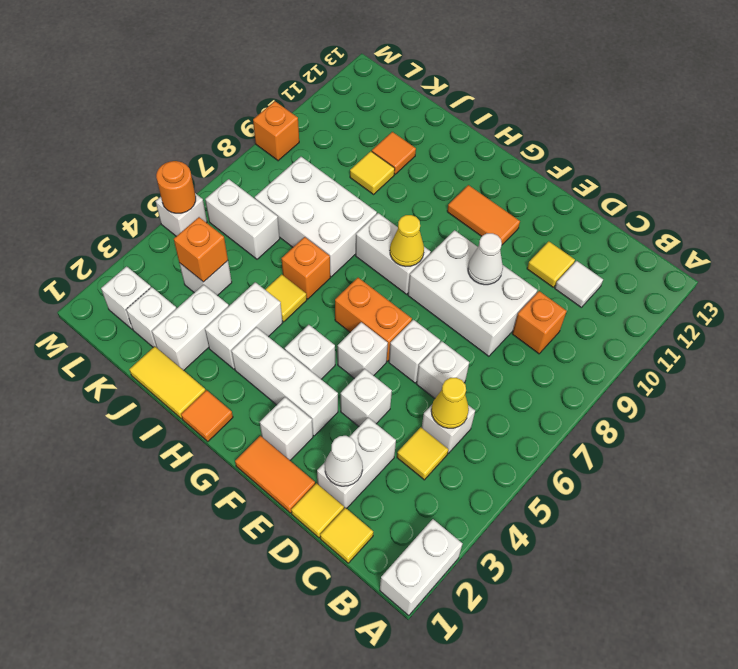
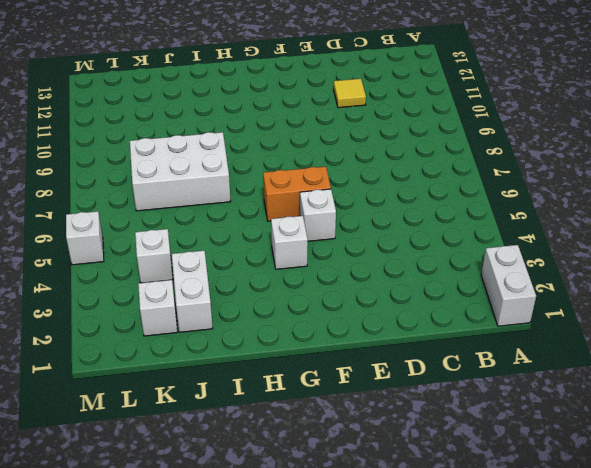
none -> yellow 1x1 tile [320,508,373,563]
none -> yellow 1x1 tile [397,427,448,480]
none -> white 1x1 brick [422,405,475,453]
none -> orange 1x1 brick [512,291,566,354]

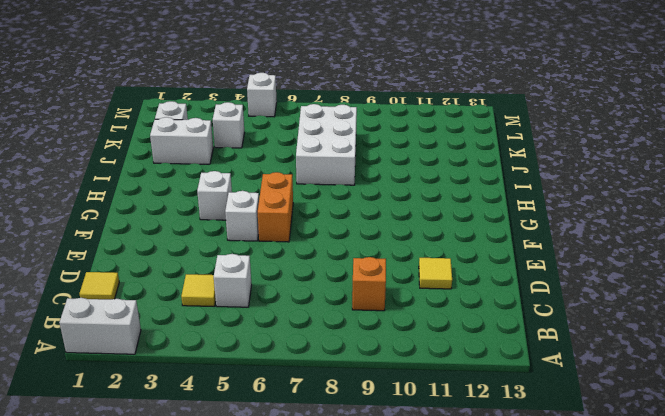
none -> white 1x1 tile [555,261,603,307]
none -> yellow 1x1 tile [291,483,344,538]
none -> white 1x2 brick [317,418,396,509]
none -> white 1x1 brick [417,341,469,398]

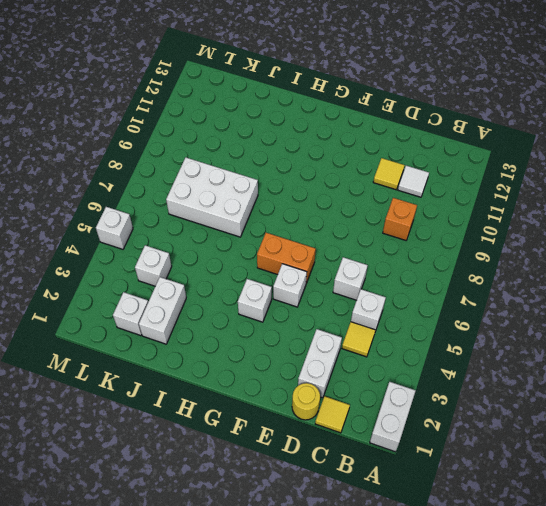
yellow 1x1 round brick [292,383,320,420] -> yellow 1x1 tile [291,483,344,538]
none -> white 2x3 brick [408,230,537,356]
none -> orange 1x2 tile [235,436,315,513]
none -> white 1x1 brick [341,369,392,426]
none -> white 1x1 brick [389,320,440,383]

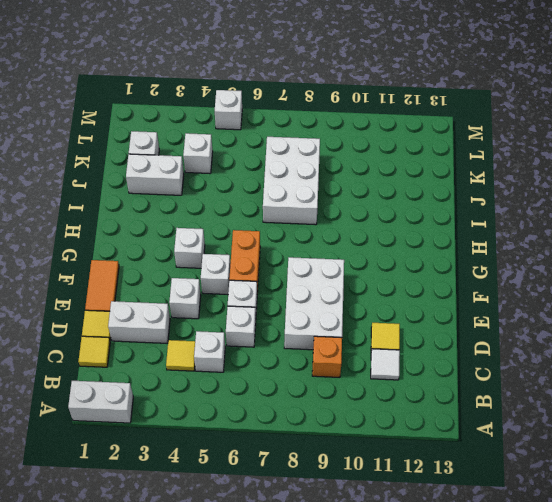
none -> white 1x1 brick [260,397,313,460]
none -> white 1x3 brick [232,327,338,436]
none -> orange 1x2 tile [447,185,520,245]
none -> white 1x2 brick [356,213,431,294]

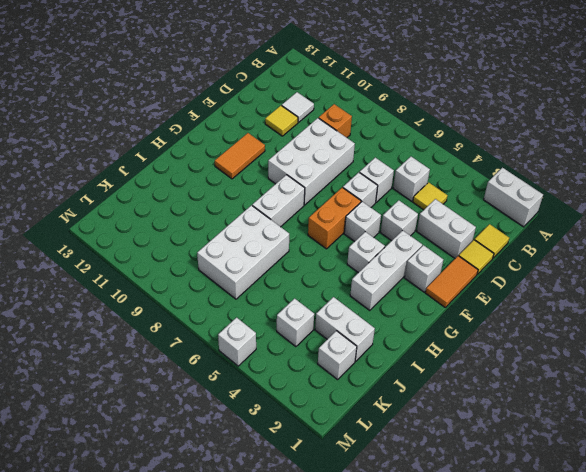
none -> orange 1x1 tile [181,390,233,441]
none -> yellow 1x2 tile [129,346,206,419]
none -> white 1x2 brick [205,282,283,369]
none -> yellow 1x1 tile [265,274,307,322]

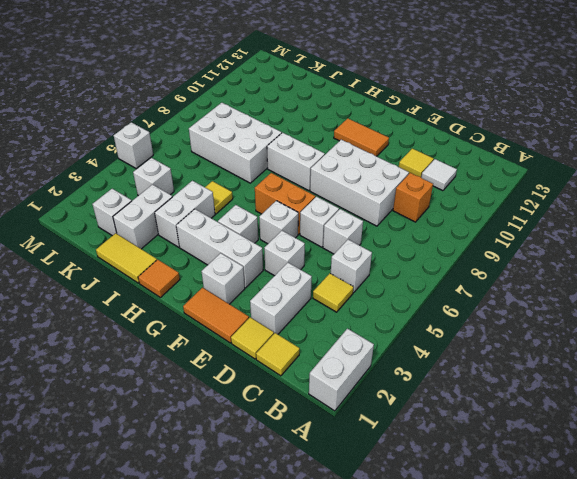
none -> orange 1x1 brick [282,237,330,299]
none -> yellow 1x1 tile [350,151,395,194]
none -> orange 1x1 tile [372,132,416,174]
none -> white 1x2 brick [205,179,280,259]

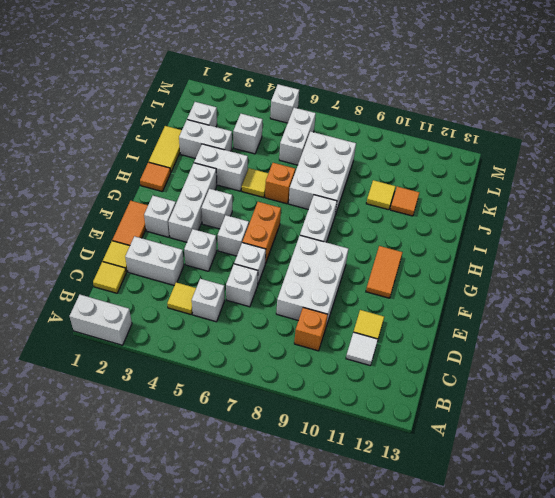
none -> white 1x1 brick [101,266,151,329]
none -> orange 1x1 brick [253,101,299,161]
none -> yellow 1x1 cone [431,378,469,428]
none -> white 1x1 cone [325,436,363,486]

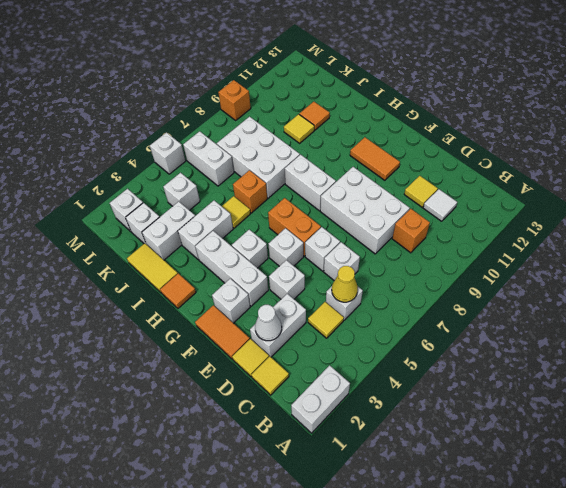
none -> white 1x1 cone [468,233,503,285]
none -> yellow 1x1 cone [390,215,424,266]
none -> orange 1x1 brick [174,217,228,282]
none -> orange 1x1 round brick [156,161,196,213]

